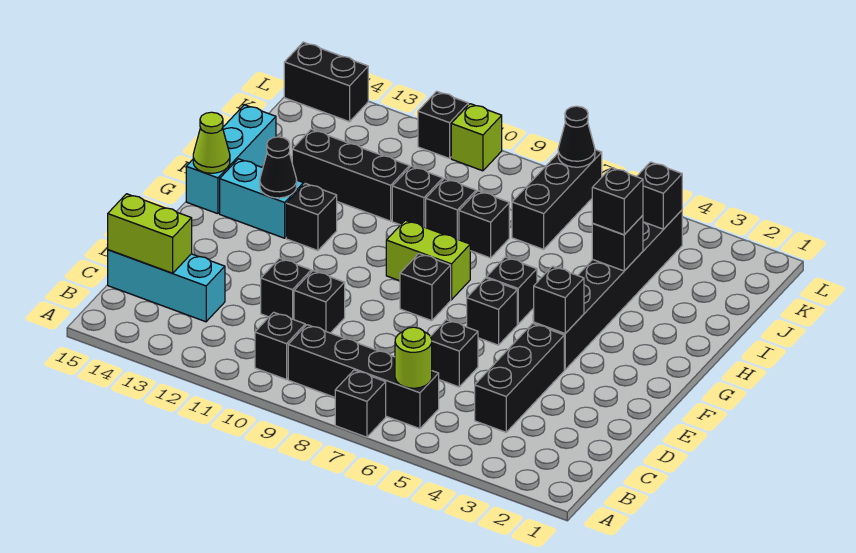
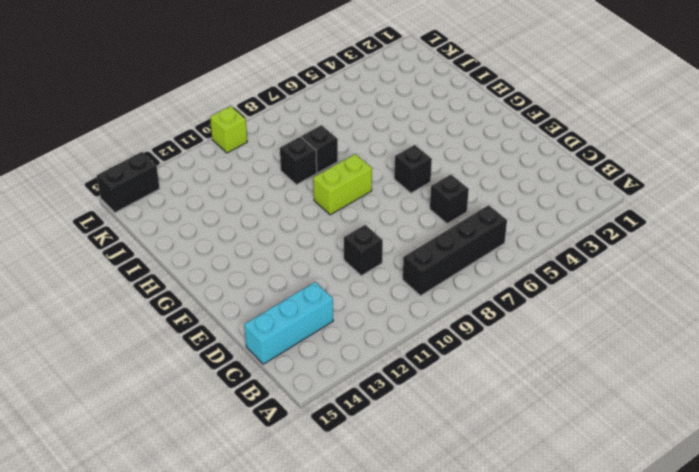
none -> black 1x1 brick [335,370,386,437]
none -> black 1x1 brick [255,312,305,380]
none -> black 1x3 brick [475,323,564,432]
none -> black 1x1 brick [261,258,311,320]

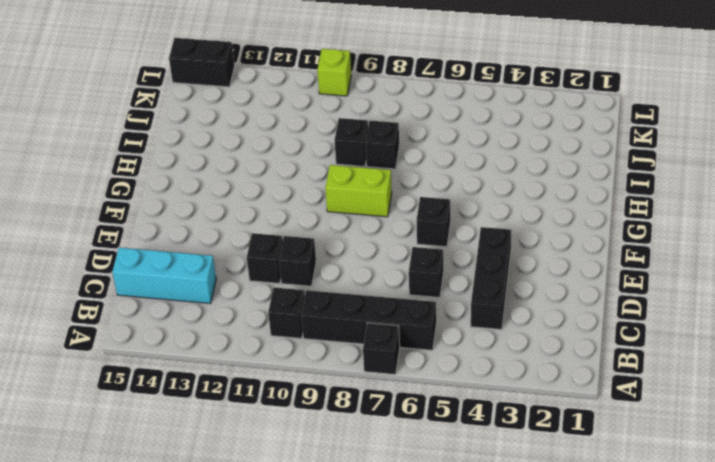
none -> black 1x6 brick [534,210,682,370]
none -> black 1x1 brick [400,254,451,321]
none -> black 1x1 brick [486,257,537,324]
none -> black 1x1 brick [286,183,337,251]

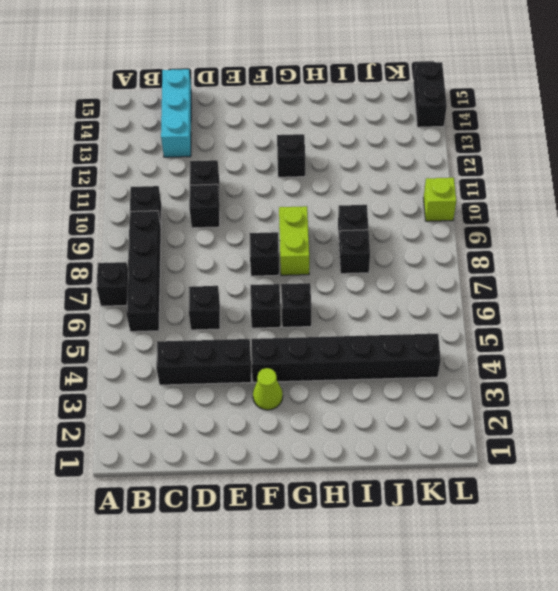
lime 1x1 cone [253,368,283,410] -> lime 1x1 cone moved to [193,112,230,173]
none -> cyan 1x2 brick [220,159,303,238]
none -> cyan 1x3 brick [186,105,276,214]
none -> black 1x1 brick [392,166,443,228]
none -> black 1x3 brick [292,129,409,221]

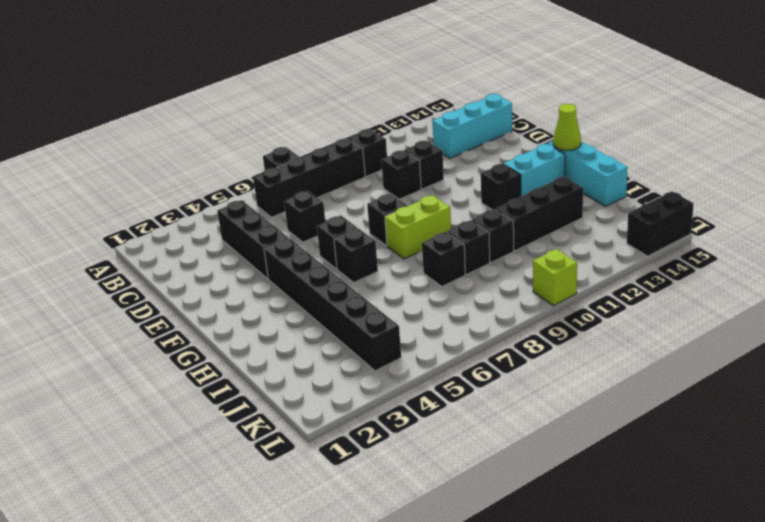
none -> black 1x3 brick [512,150,602,249]
none -> black 1x1 brick [418,91,468,158]
none -> lime 1x1 round brick [395,327,432,388]
none -> lime 1x2 brick [108,194,192,273]

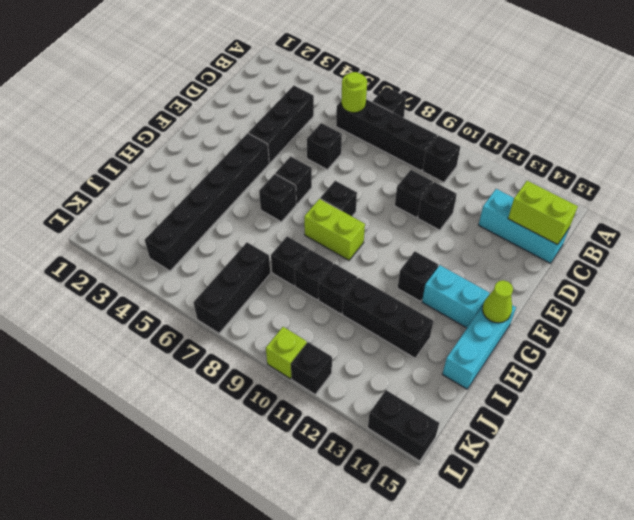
none -> black 1x1 brick [534,266,584,334]
none -> black 1x1 cone [260,137,297,198]
none -> black 1x1 brick [592,215,643,271]
none -> black 1x1 brick [637,162,682,229]

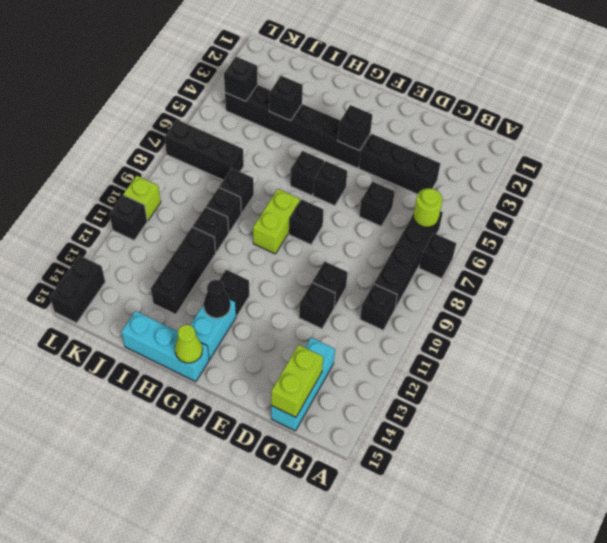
none -> black 1x1 cone [558,106,595,167]
none -> black 1x1 brick [592,168,643,235]

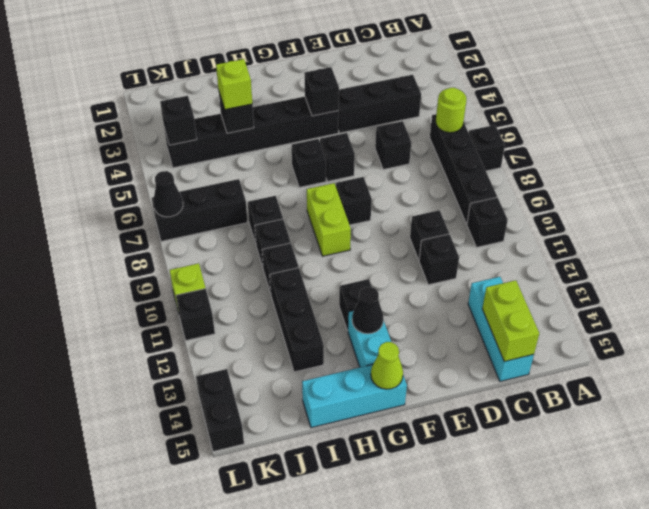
lime 1x1 brick [216,59,252,110] -> black 1x1 brick [592,168,643,235]

